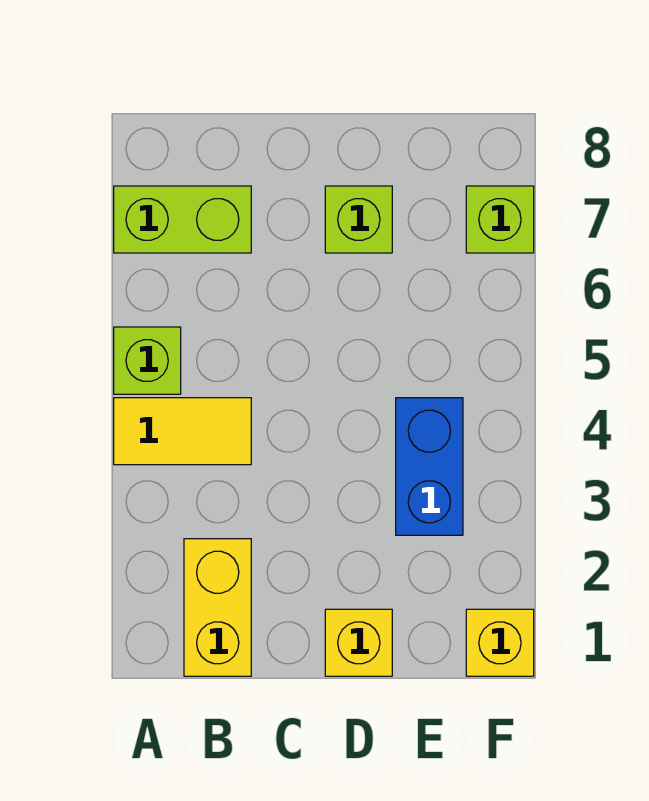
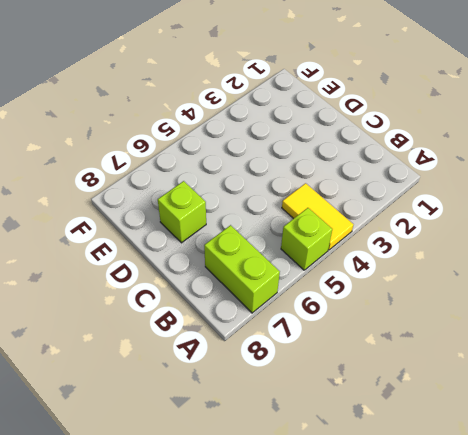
none -> yellow 1x2 brick [184,539,251,676]
none -> yellow 1x1 brick [325,609,392,676]

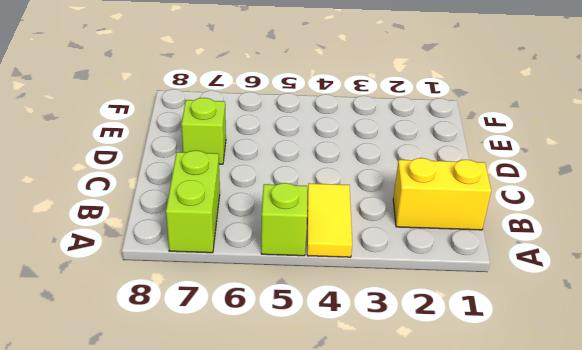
none -> yellow 1x1 brick [325,609,392,676]
none -> blue 1x2 brick [396,398,463,535]

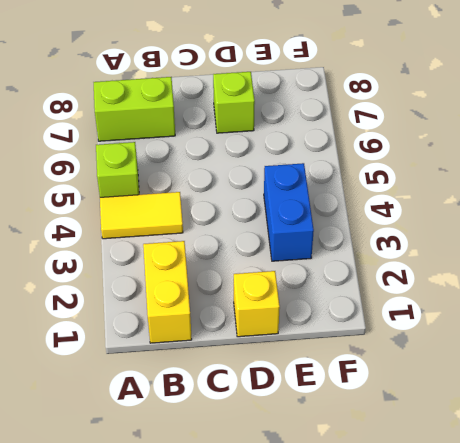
none -> yellow 1x1 brick [466,609,534,676]
none -> lime 1x1 brick [466,186,534,253]

